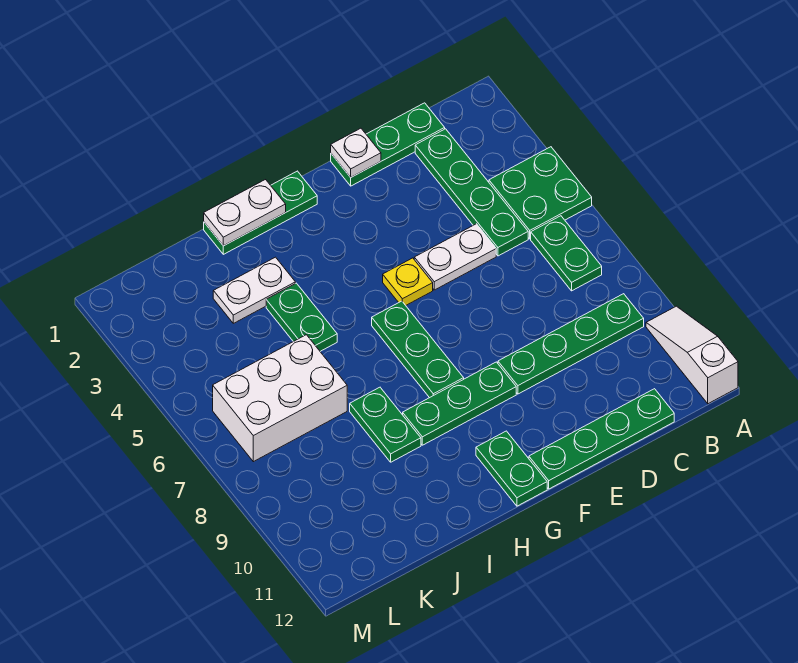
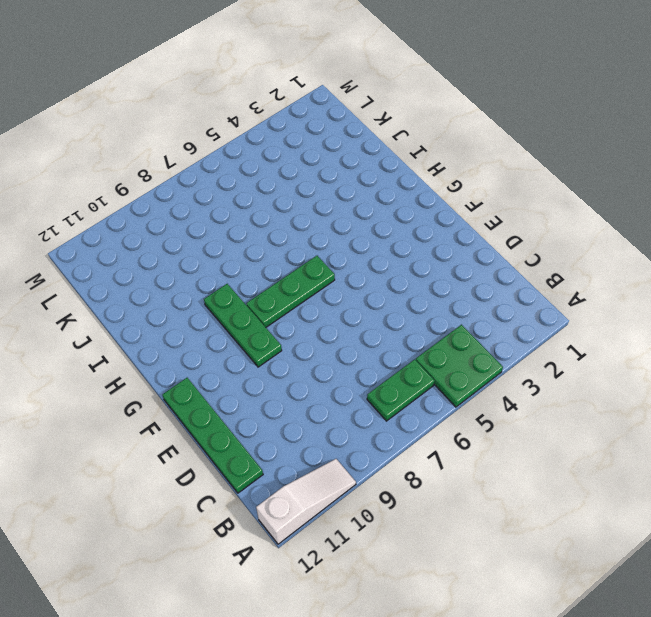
none -> green 1x4 plate [498,294,644,394]
none -> green 1x3 plate [331,103,445,186]
none -> green 1x4 plate [415,129,528,256]

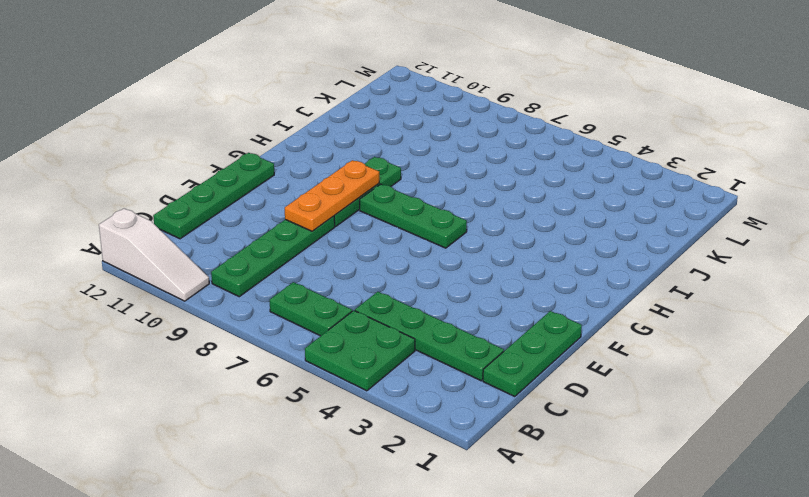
orange 1x3 plate [285,160,379,231] -> none
none -> white 1x2 plate [414,224,496,290]
none -> yellow 1x1 plate [383,258,433,305]
none -> green 1x3 plate [204,171,317,254]

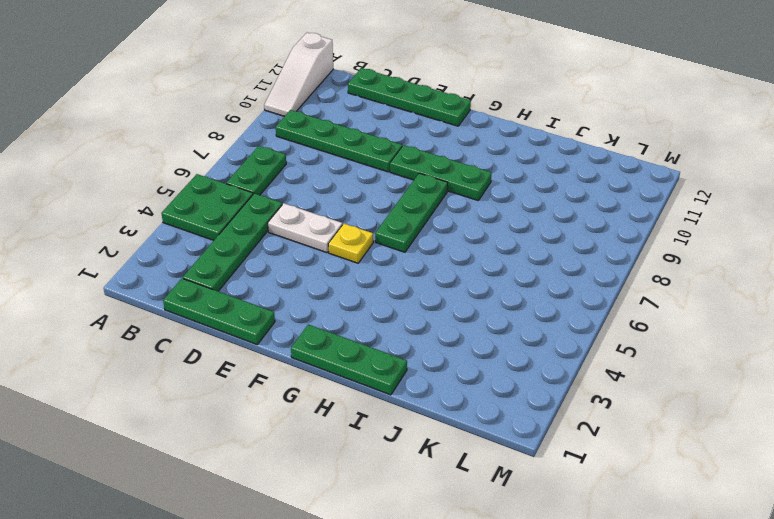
none -> green 1x2 plate [476,431,547,506]
none -> white 1x2 plate [213,257,295,323]
none -> green 1x2 plate [266,283,337,351]

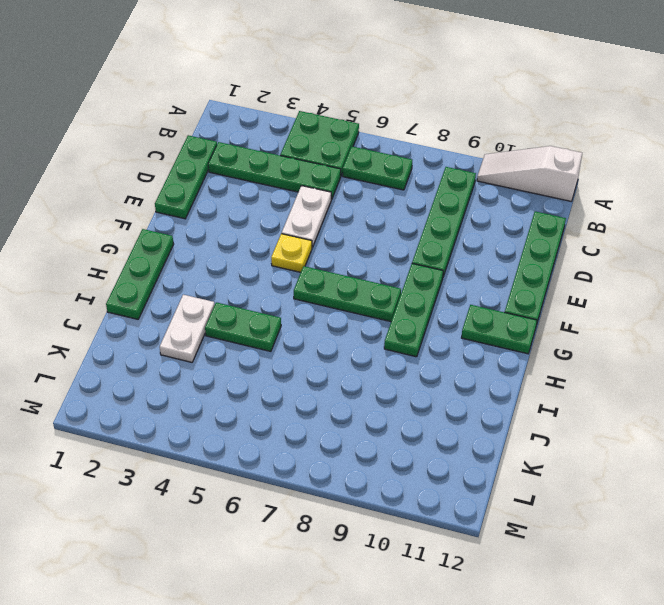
none -> green 1x2 plate [350,387,421,462]
none -> white 2x3 brick [213,335,347,462]
none -> white 1x1 plate [331,128,381,177]

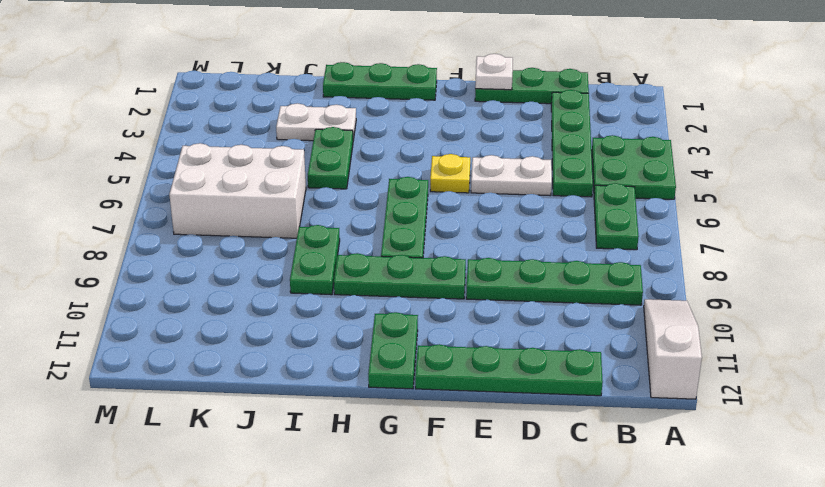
none -> white 1x2 plate [204,180,286,246]

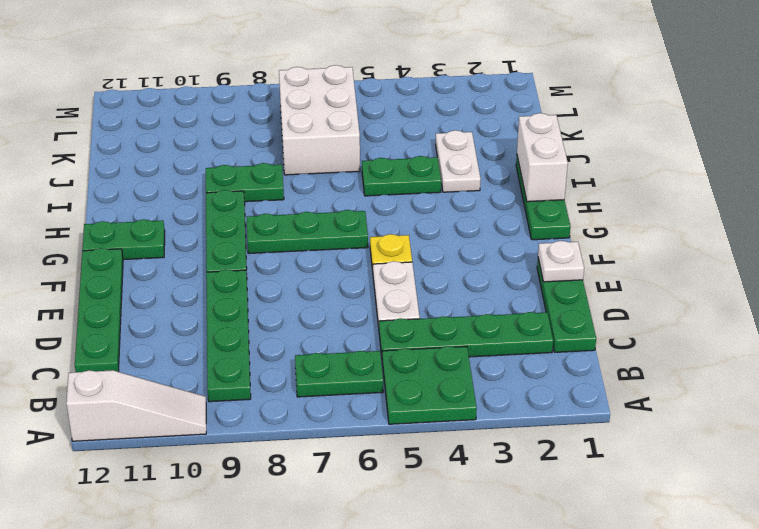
white 1x2 brick [517,113,568,202] -> white 1x2 plate [204,180,286,246]

